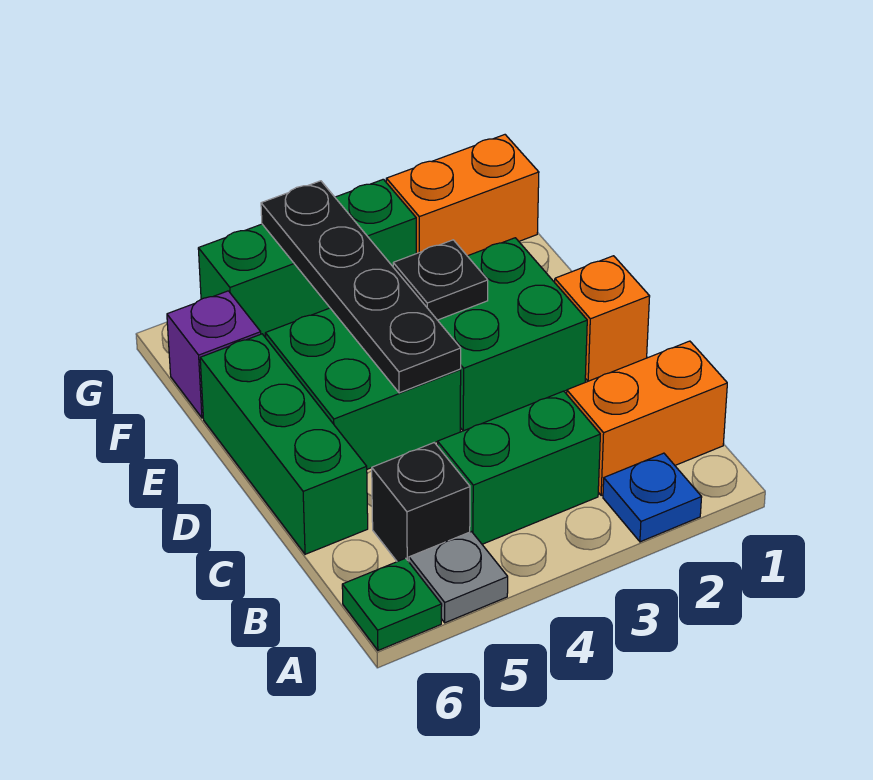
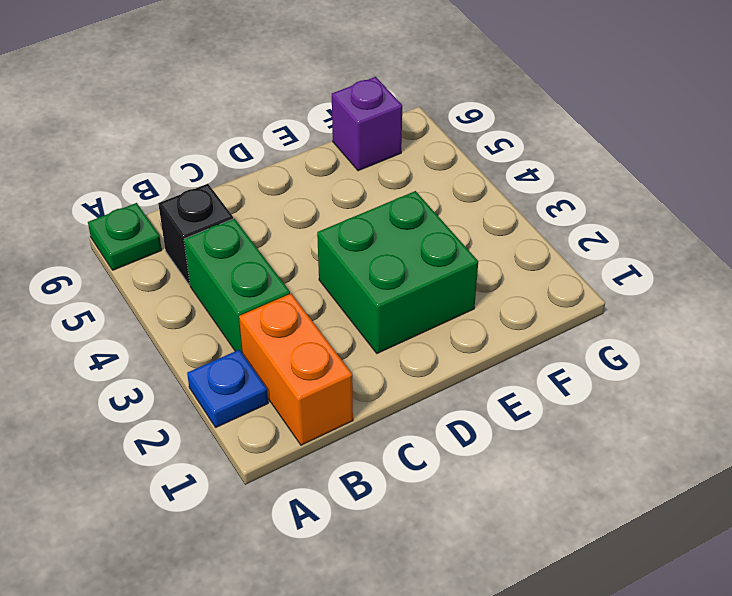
none -> grey 1x1 plate [409,532,508,623]
none -> green 1x3 brick [200,334,368,554]
none -> orange 1x1 brick [555,256,650,381]

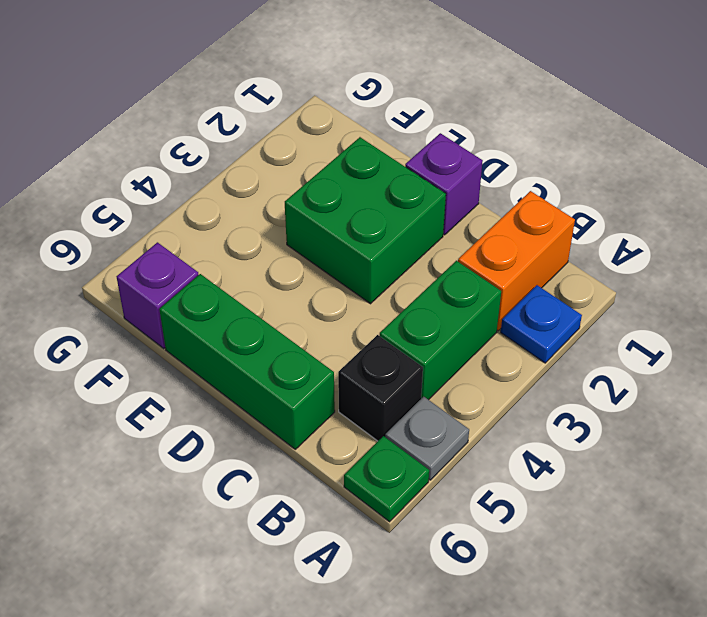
purple 1x1 brick [405,133,483,235] -> orange 1x1 brick [555,256,650,381]
none -> green 2x2 brick [265,308,461,469]
none -> orange 1x2 brick [386,135,539,256]
none -> green 1x3 brick [198,179,416,338]

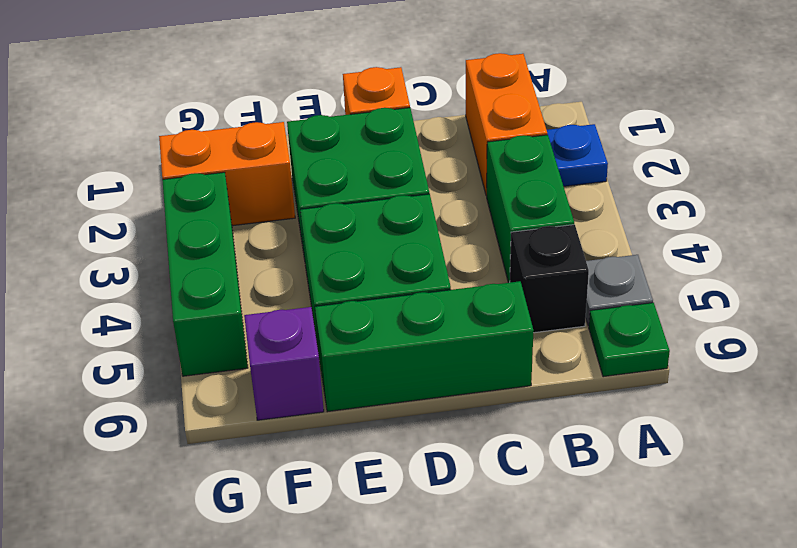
orange 1x2 brick [159,122,295,226] -> orange 1x2 brick turned to [386,135,539,256]
none -> black 1x4 plate [261,181,461,393]
none -> black 1x1 plate [393,240,488,320]

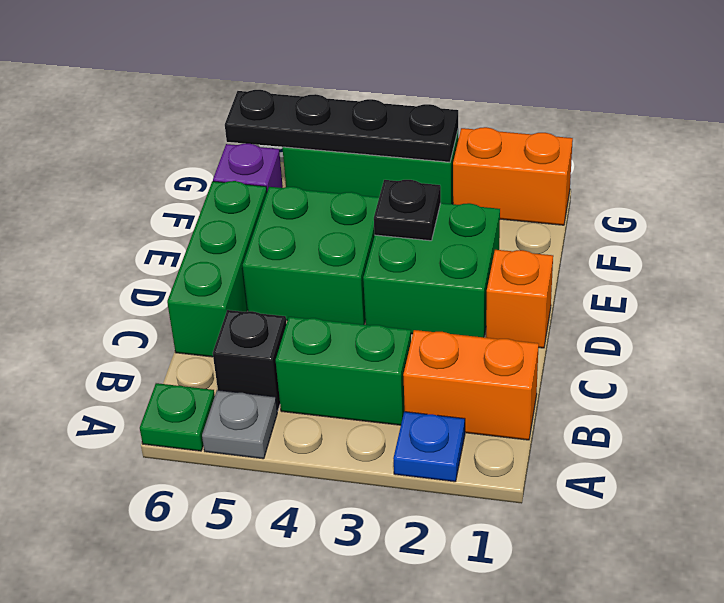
black 1x4 plate [225,90,458,162] -> black 1x4 plate turned to [261,181,461,393]

